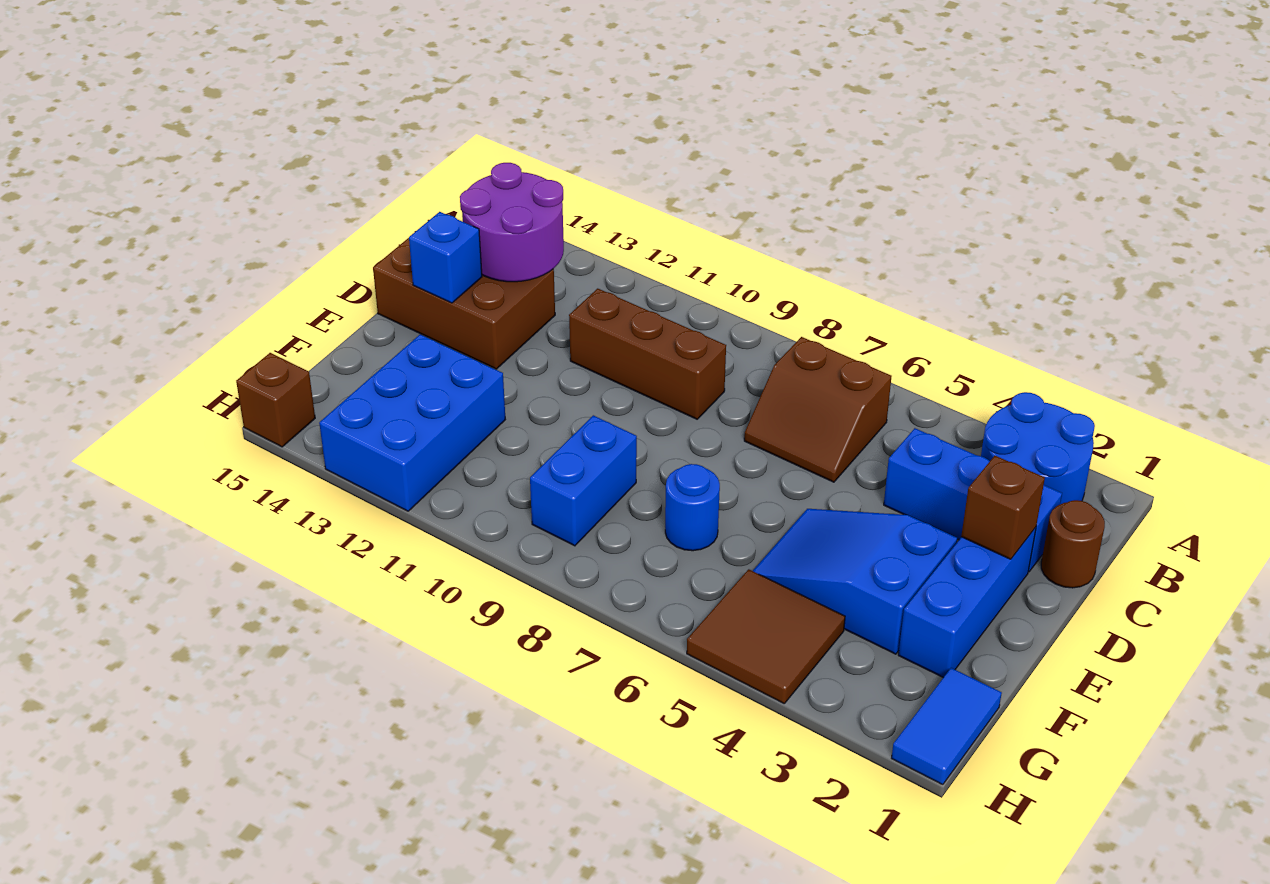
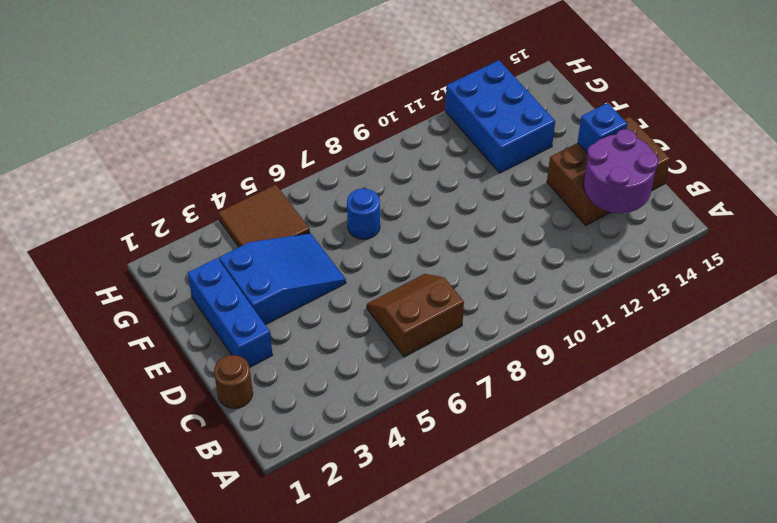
none -> blue 2x2 round brick [981,392,1095,504]
none -> blue 1x3 brick [884,428,1062,572]
none -> brown 1x3 brick [569,289,726,419]

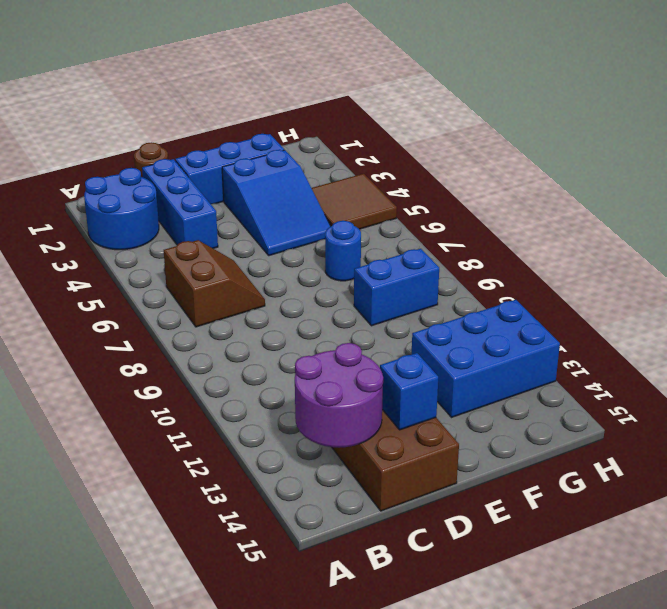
none -> brown 1x3 brick [569,289,726,419]
none -> blue 1x2 tile [892,668,1002,785]
none -> brown 1x1 brick [236,353,315,447]

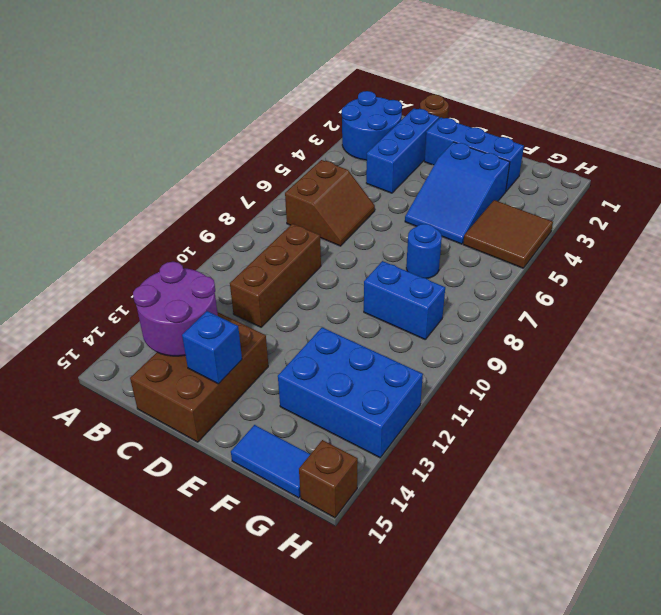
blue 1x2 tile [231,425,310,498] -> blue 1x2 tile moved to [892,668,1002,785]
none -> brown 1x1 brick [961,456,1045,559]

